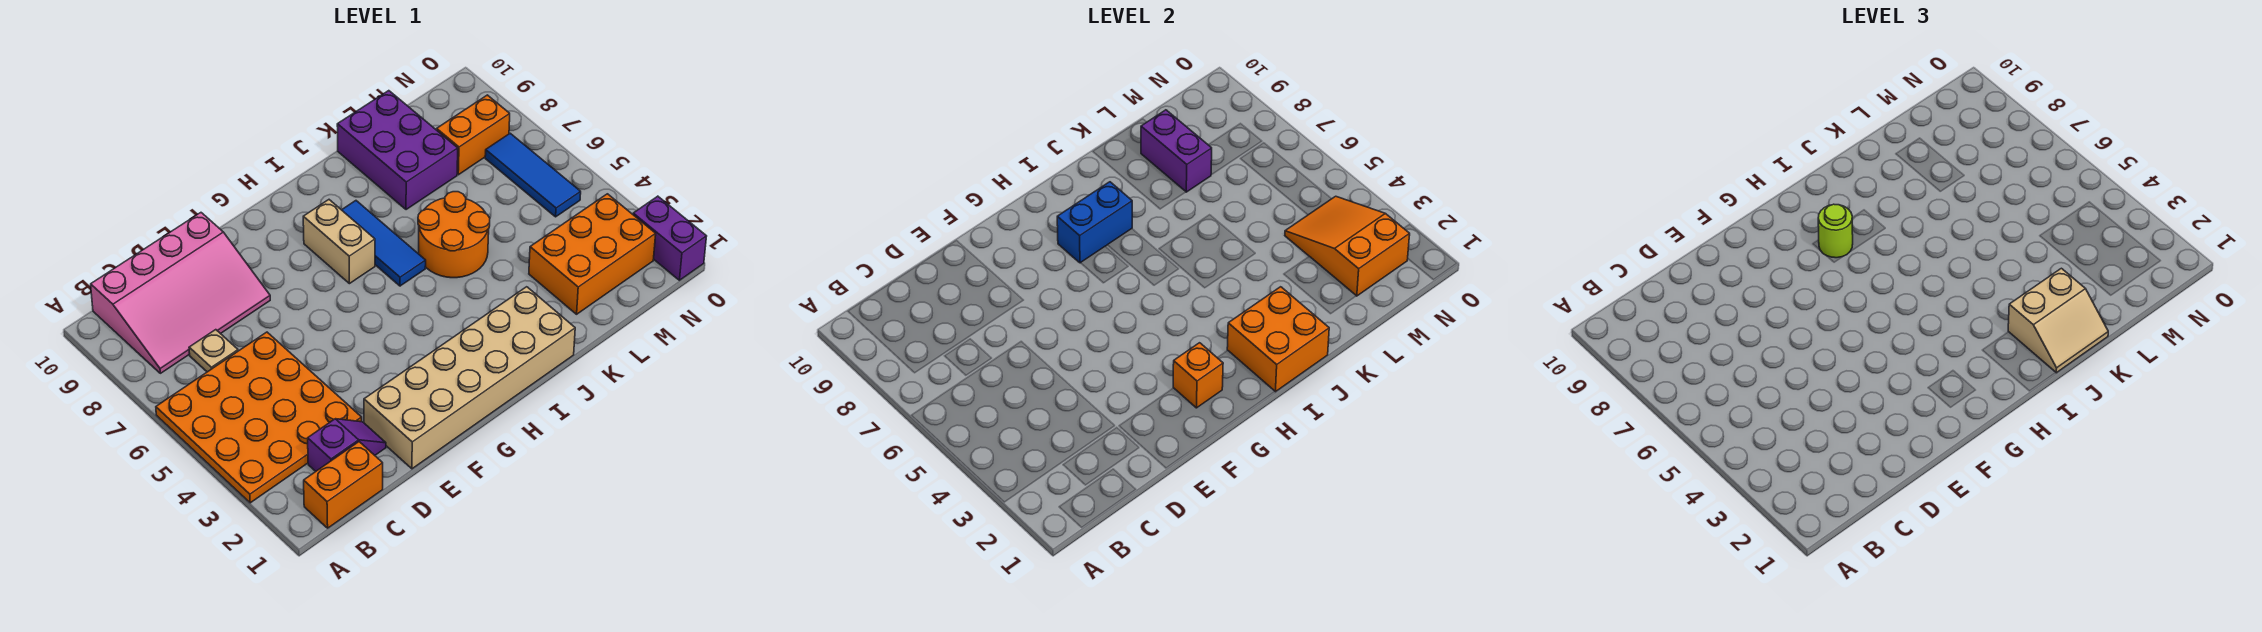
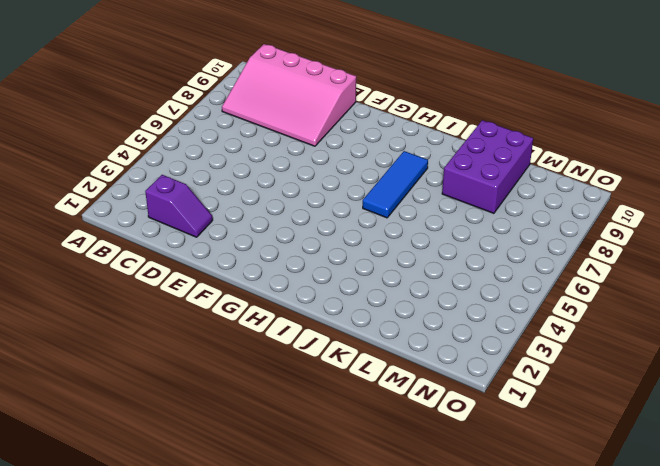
none -> orange 4x4 plate [156,332,362,503]
none -> orange 1x2 brick [304,442,383,528]
none -> tan 1x1 plate [189,330,238,372]

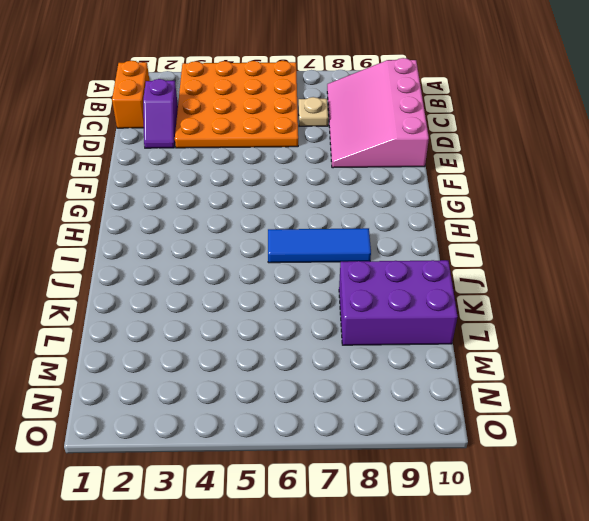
none -> tan 2x6 brick [364,287,575,469]
none -> tan 1x2 brick [303,200,375,284]
none -> orange 2x2 round brick [418,192,490,278]

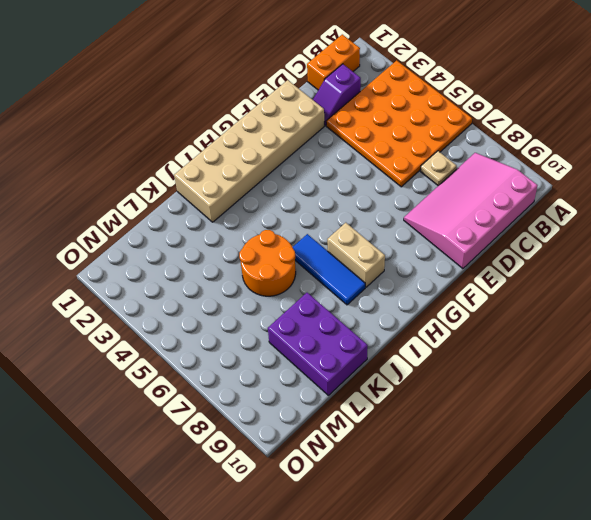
none -> orange 2x3 brick [529,194,656,314]
none -> orange 1x2 brick [437,95,510,175]
none -> blue 1x3 tile [485,133,581,217]

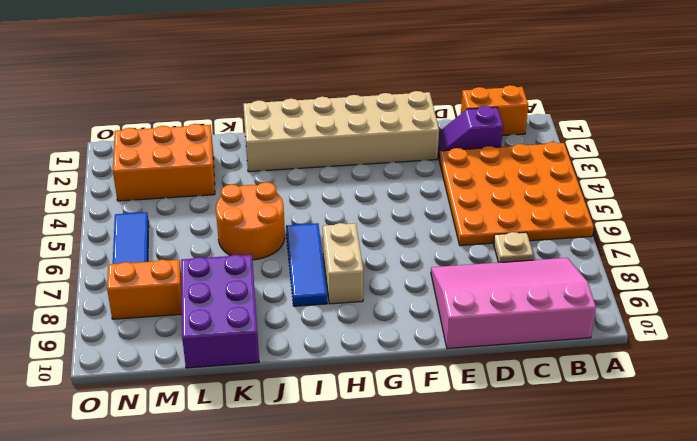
none -> purple 1x2 brick [633,196,707,280]
none -> orange 1x1 brick [1173,343,1223,408]
none -> blue 1x2 brick [1057,182,1132,263]

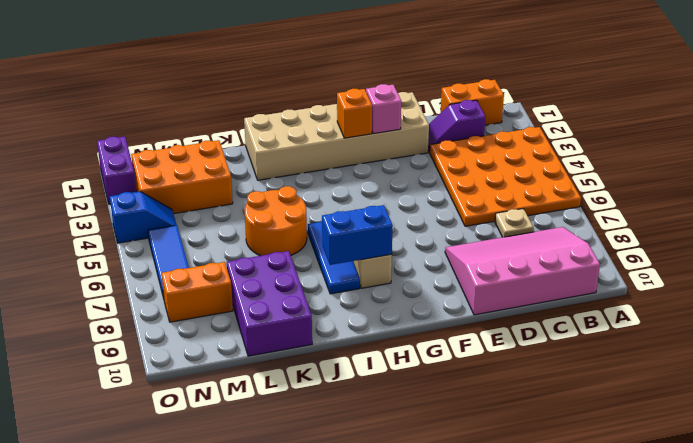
pink 1x1 brick [366,84,401,134] -> none
blue 1x2 slope [110,191,176,243] -> none
none -> orange 2x2 brick [1227,287,1329,392]
none -> purple 1x2 brick [1141,110,1212,192]
none -> orange 2x3 slope [1285,196,1410,296]

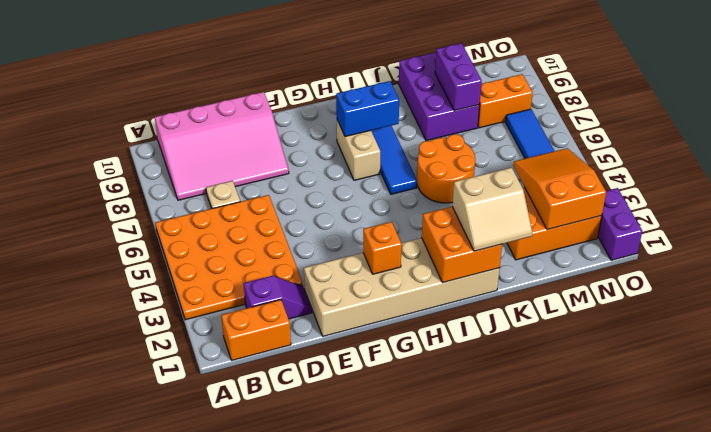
none -> lime 1x1 round brick [1818,204,1853,258]

